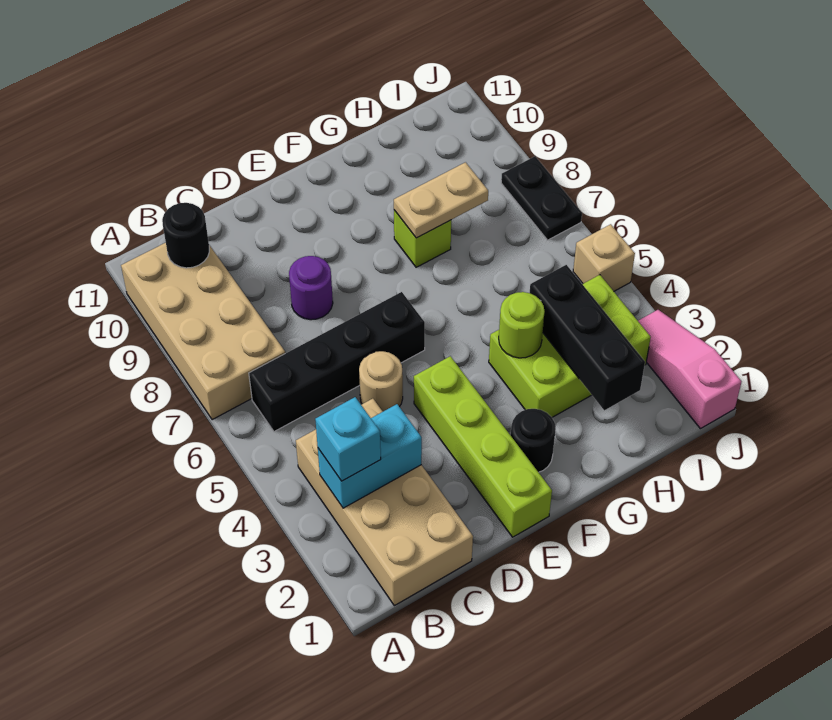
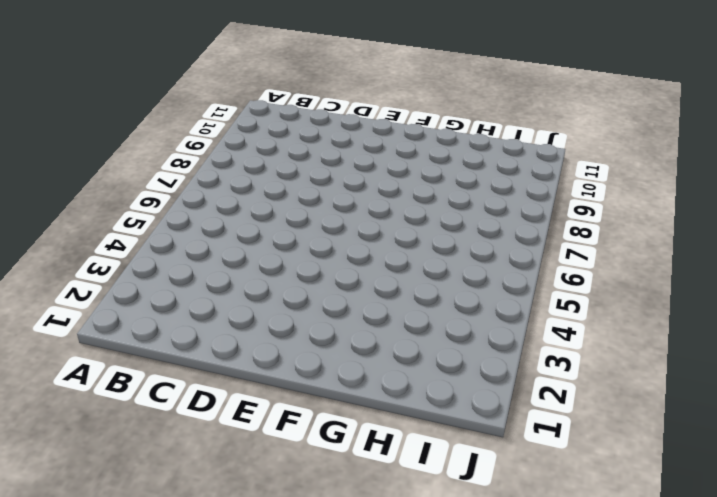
none -> tan 2x4 brick [121,243,285,420]
none -> tan 2x4 brick [296,399,473,606]
none -> black 1x4 brick [249,292,425,432]

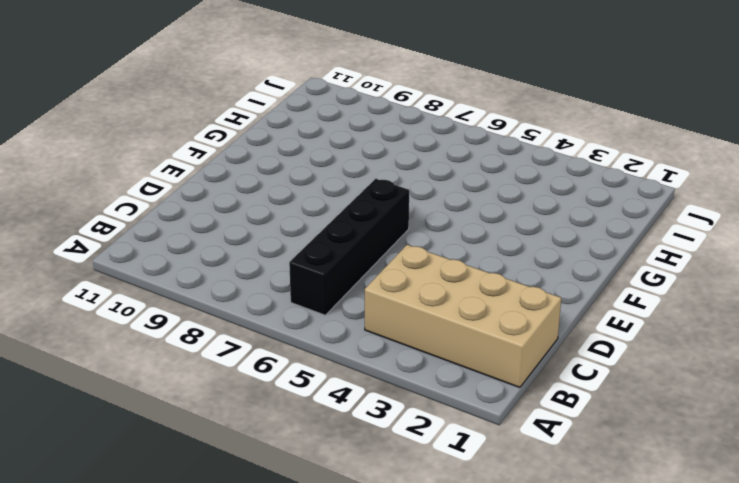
none -> tan 2x4 brick [121,243,285,420]
none -> tan 1x1 round brick [359,351,403,411]
none -> purple 1x1 round brick [289,256,333,320]

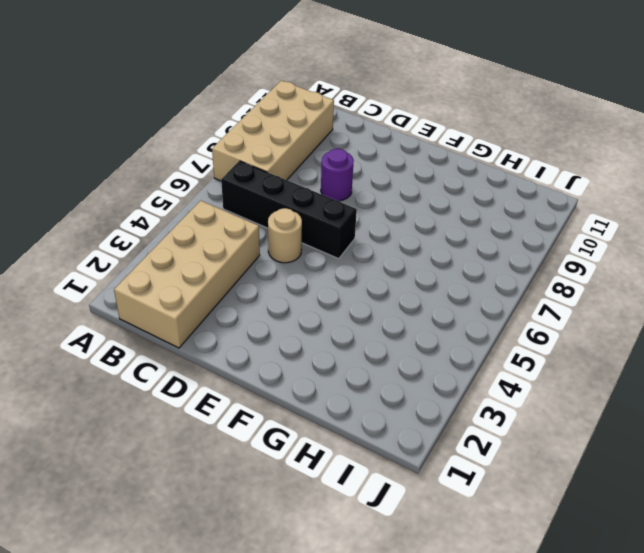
none -> lime 1x4 brick [414,356,552,537]
none -> black 1x1 round brick [511,409,556,472]
none -> lime 2x3 brick [489,275,651,417]

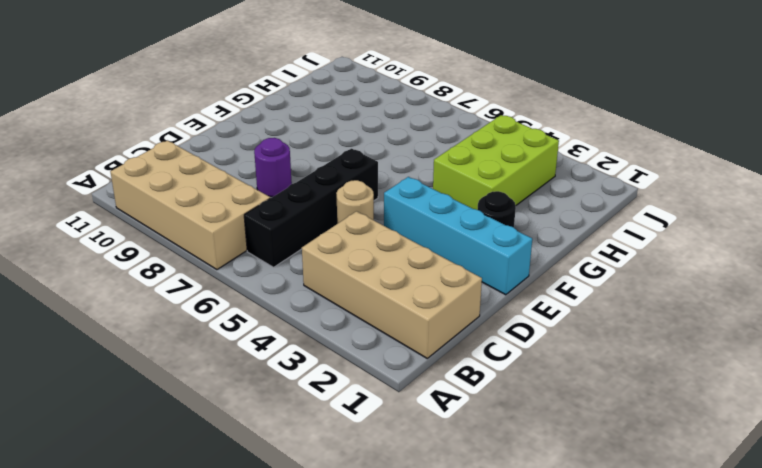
cyan 1x4 brick [384,177,532,295] -> lime 1x4 brick [414,356,552,537]
none -> lime 1x1 brick [394,210,451,267]
none -> pink 1x3 slope [638,310,741,429]
none -> tan 1x1 brick [573,224,635,291]

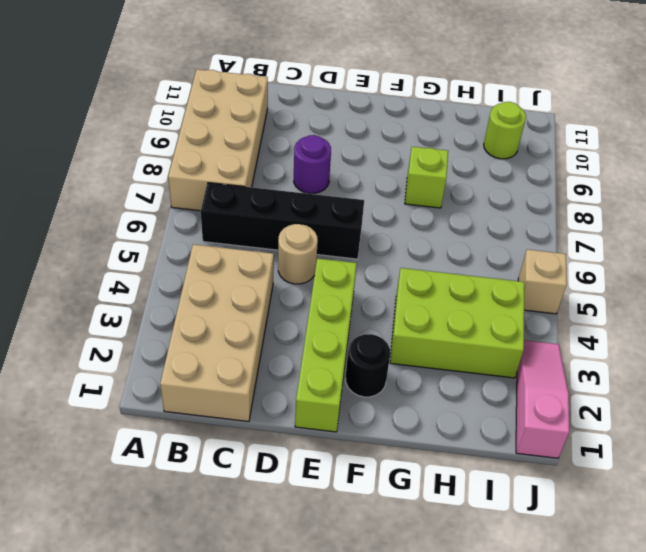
lime 1x1 round brick [484,102,526,159] -> lime 1x1 round brick moved to [499,292,545,358]
none -> black 1x2 plate [501,156,582,240]
none -> cyan 1x2 brick [318,404,422,508]
none -> black 1x1 round brick [162,203,209,268]

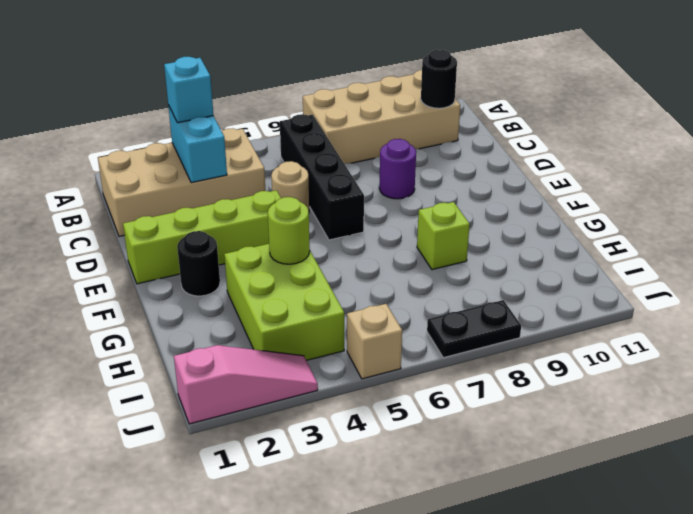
none -> tan 1x2 plate [394,162,488,238]
none -> black 1x3 brick [530,265,645,410]

